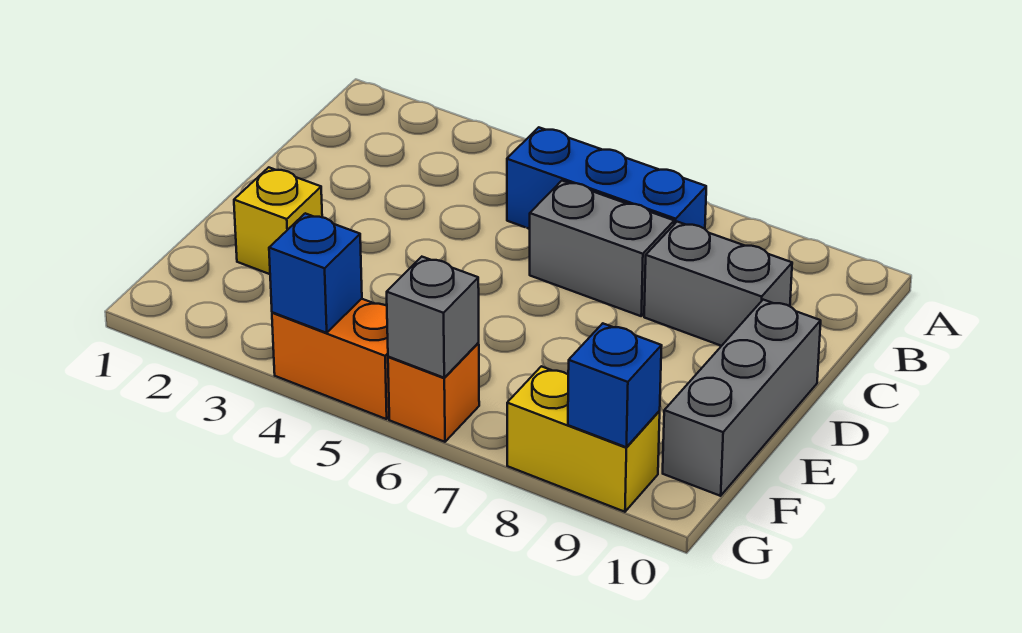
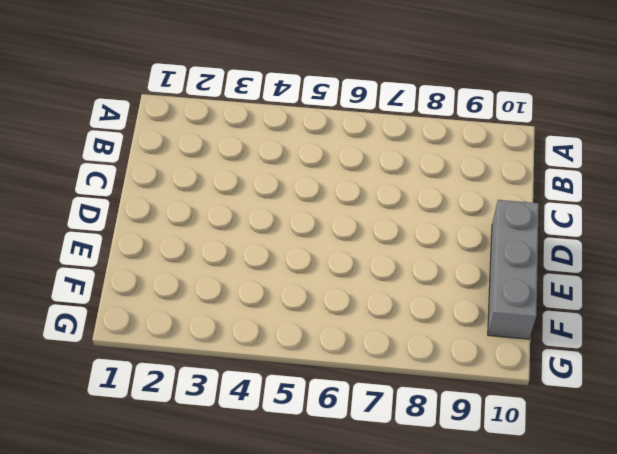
none -> blue 1x3 brick [507,127,706,229]
none -> grey 1x2 brick [530,181,674,316]

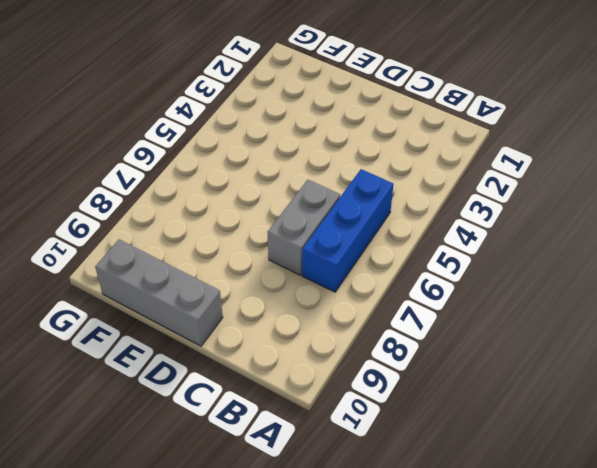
none -> grey 1x2 brick [644,222,792,346]
none -> yellow 1x1 brick [234,167,322,274]

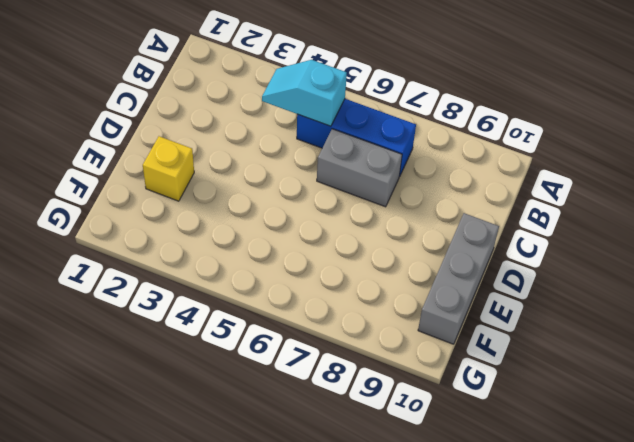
cyan 1x2 slope [262,60,347,126] -> none
none -> grey 1x2 brick [644,222,792,346]
none -> orange 1x2 brick [272,299,389,419]

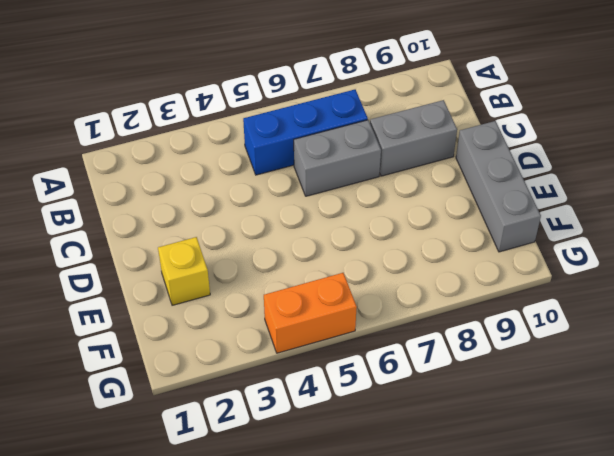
none -> orange 1x1 brick [388,343,479,442]
none -> yellow 1x2 brick [507,366,660,512]

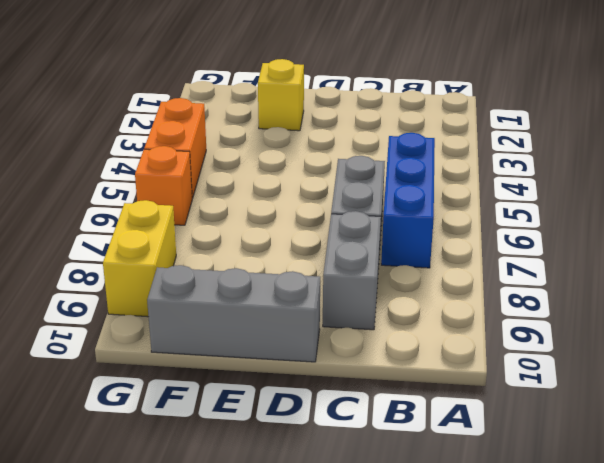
none -> blue 1x1 brick [269,213,362,333]
none -> grey 1x1 brick [387,257,479,378]

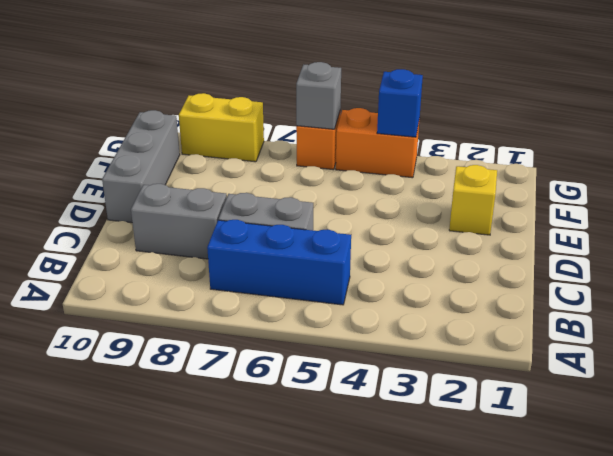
none -> blue 1x1 brick [568,323,662,447]

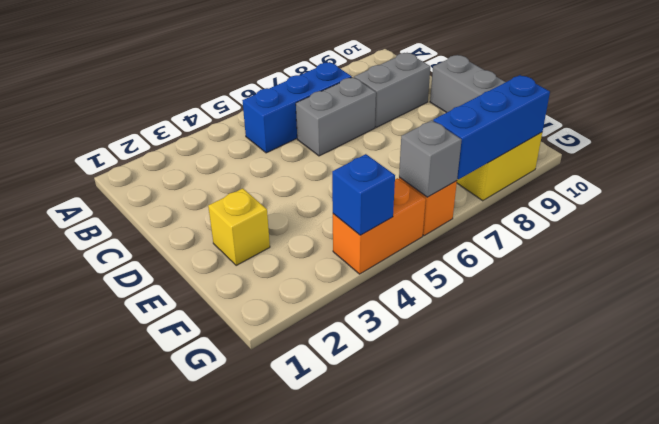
blue 1x3 brick [433,75,550,179] -> blue 1x1 brick [568,323,662,447]

